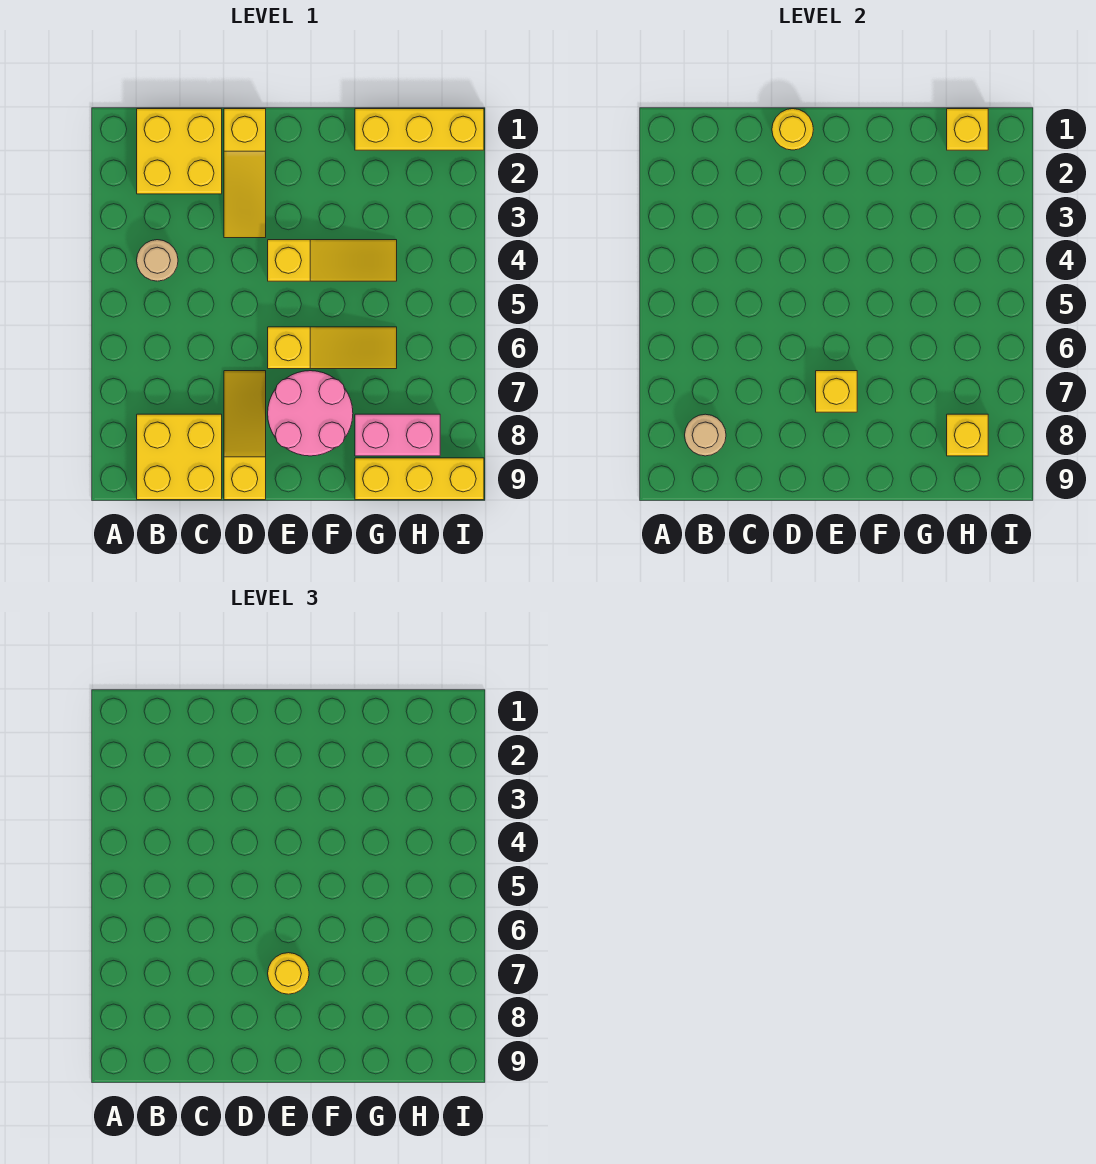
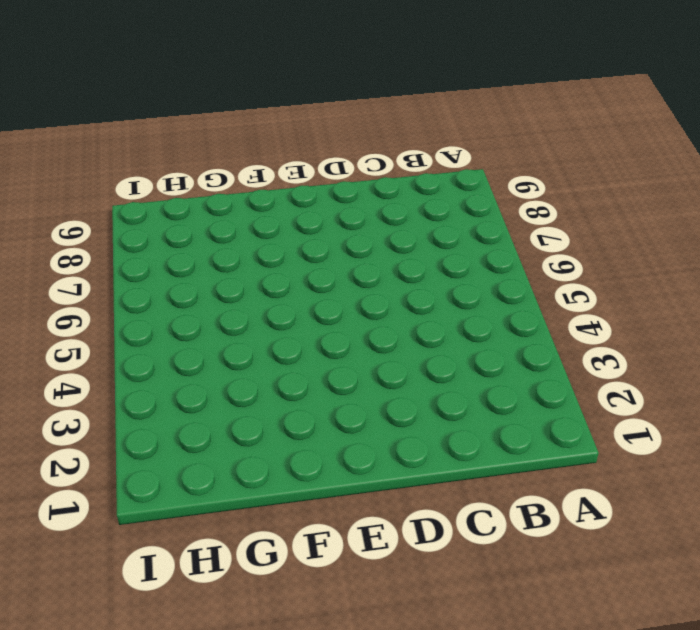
none -> yellow 2x2 brick [137,109,222,194]
none -> tan 1x1 round brick [137,240,178,281]
none -> yellow 2x2 brick [137,414,222,500]

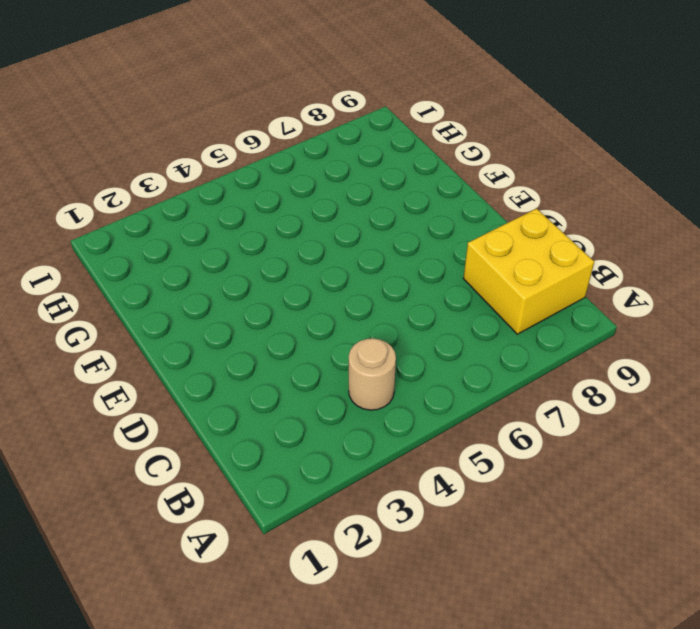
none -> yellow 2x2 brick [137,109,222,194]
none -> yellow 1x3 slope [224,109,266,238]
none -> yellow 1x3 slope [224,371,266,500]

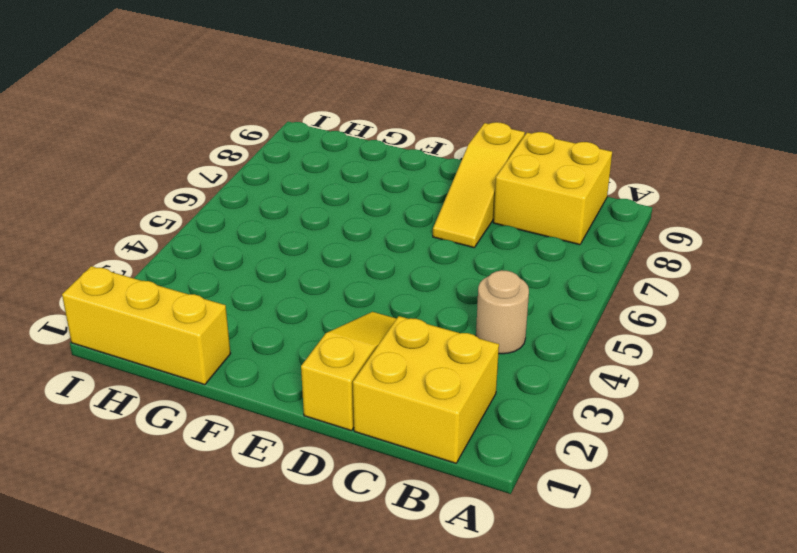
none -> yellow 1x3 slope [268,240,397,281]
none -> yellow 1x3 slope [268,327,397,369]
none -> pink 2x2 round brick [268,371,353,456]

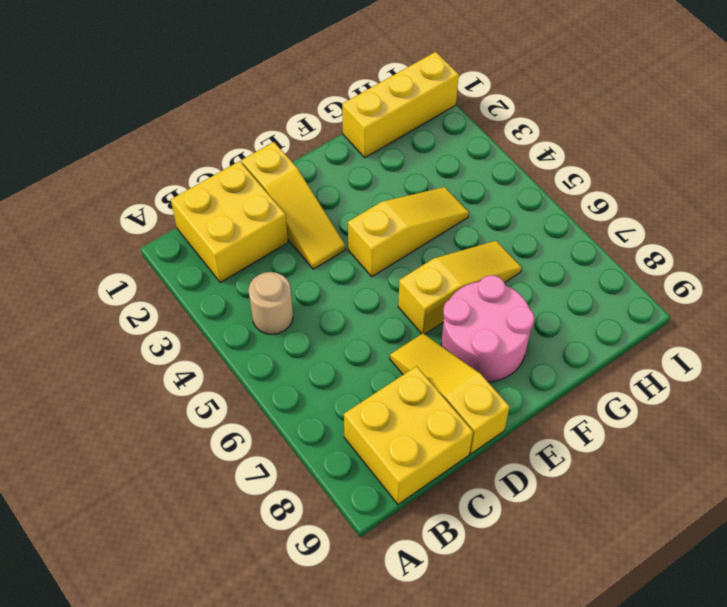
none -> pink 1x2 brick [355,414,440,456]
none -> yellow 1x3 brick [355,458,484,500]
none -> tan 1x1 round brick [685,414,726,456]

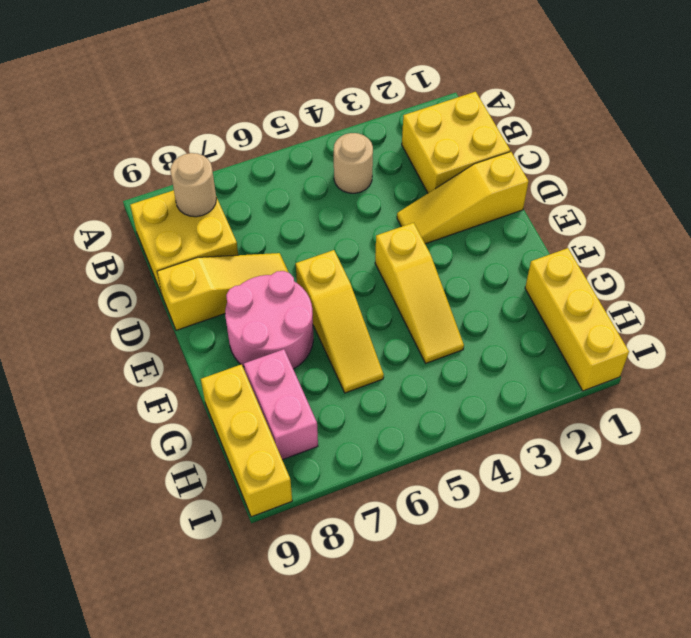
none -> yellow 1x1 round brick [772,109,813,150]
none -> yellow 1x1 brick [816,371,857,412]
none -> yellow 1x1 brick [947,109,988,150]

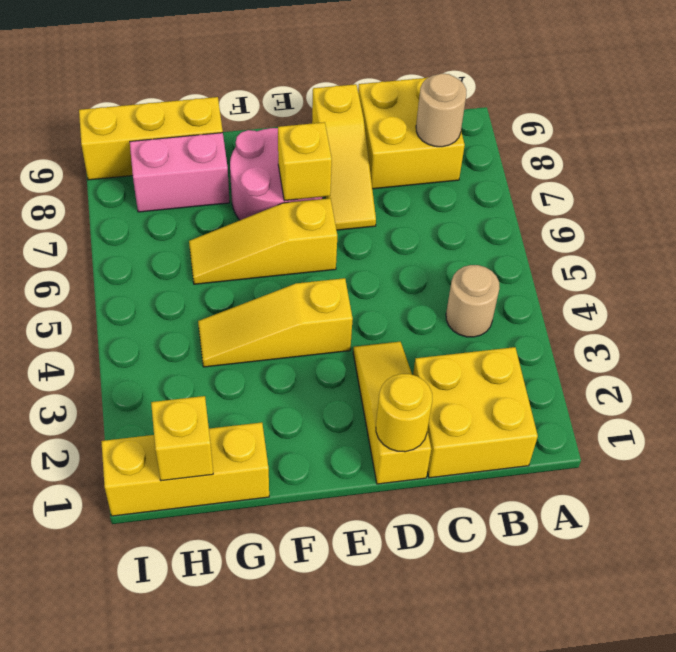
none -> yellow 1x1 brick [947,414,988,456]
none -> yellow 1x1 round brick [268,953,309,994]

